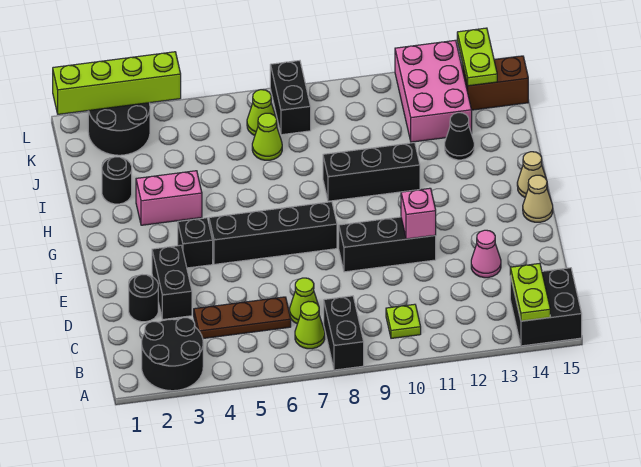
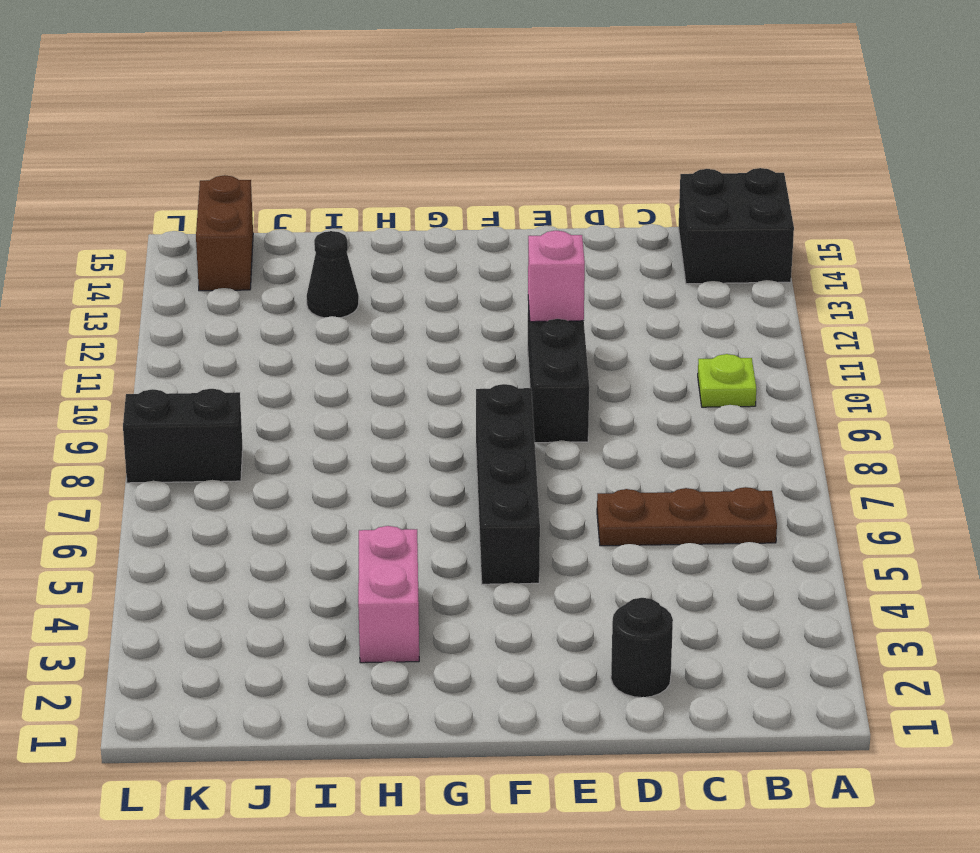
brown 1x3 plate [597,487,777,546] -> brown 1x3 plate turned to [194,297,291,339]
none -> black 2x2 round brick [142,318,203,391]
none -> black 1x2 brick [324,296,364,370]
none -> lime 1x1 cone [295,301,325,349]

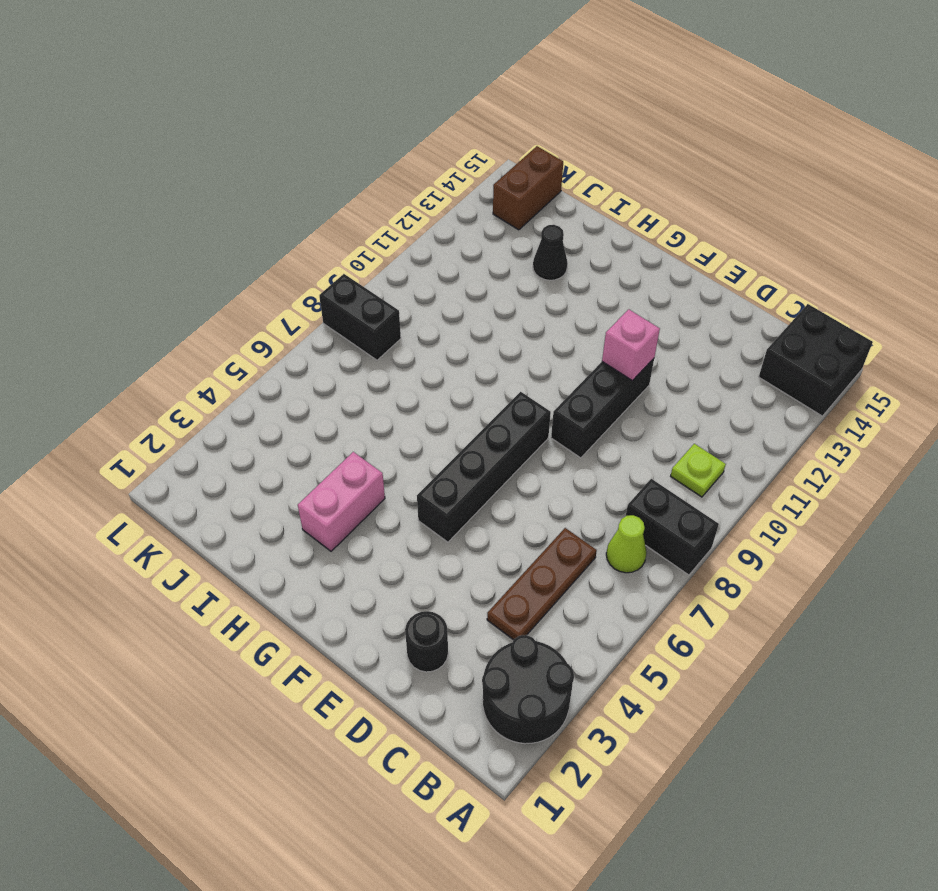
none -> lime 1x1 cone [290,278,319,324]
none -> black 1x2 brick [152,245,192,319]
none -> pink 1x1 cone [471,230,501,278]

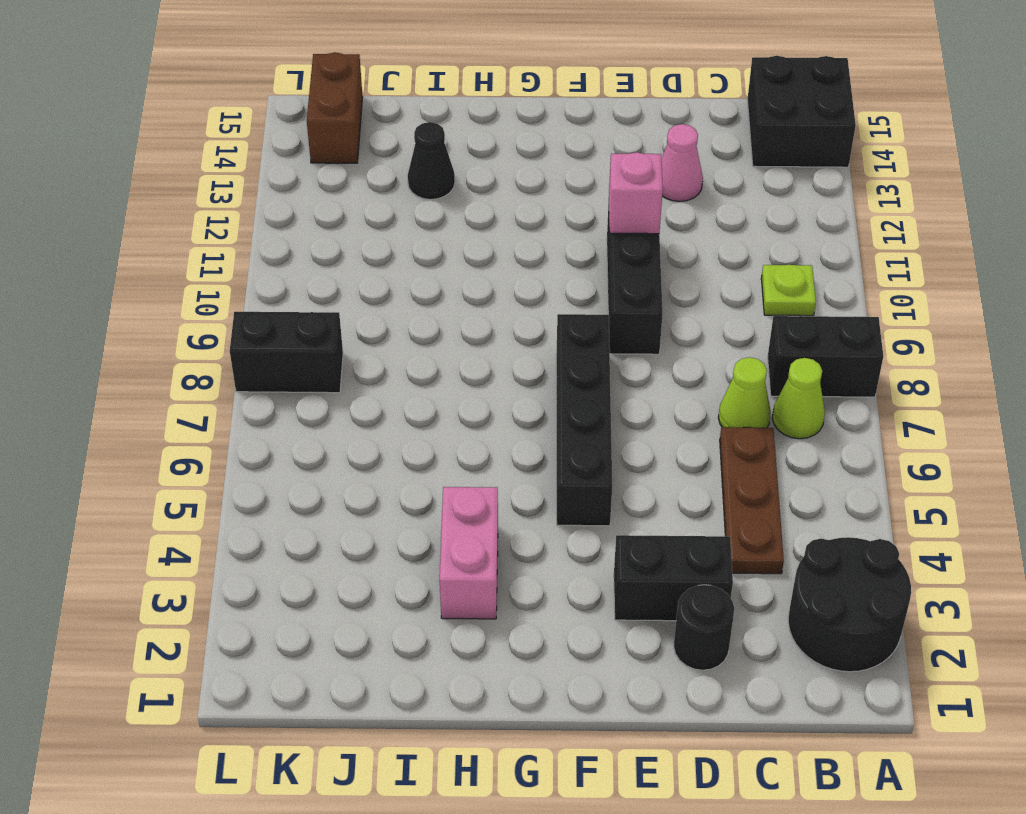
none -> black 1x1 brick [178,218,213,268]
none -> tan 1x1 cone [523,175,553,222]
none -> tan 1x1 cone [517,152,547,197]

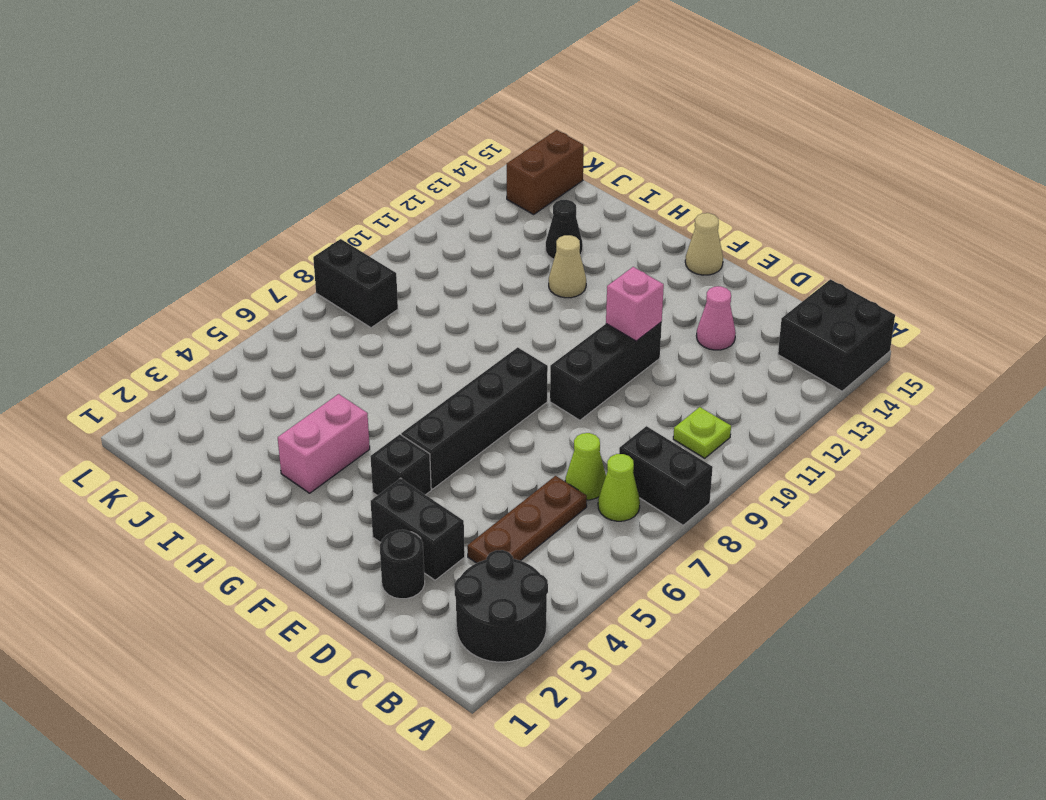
tan 1x1 cone [549,235,586,298] -> tan 1x1 cone moved to [517,152,547,197]
none -> black 1x3 brick [323,143,420,201]
none -> black 1x1 round brick [102,157,132,204]
none -> lime 1x1 cone [252,113,282,160]

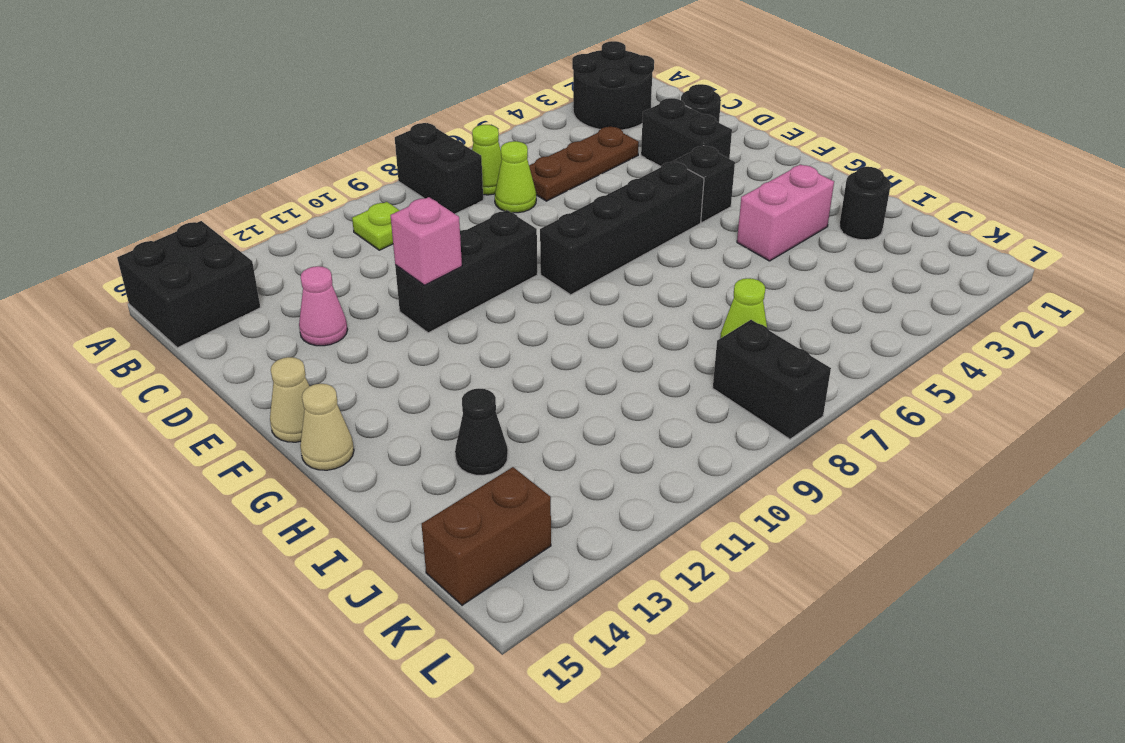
none -> black 1x3 brick [323,143,420,201]
none -> pink 2x3 brick [395,40,472,142]
none -> black 2x2 round brick [88,103,150,155]

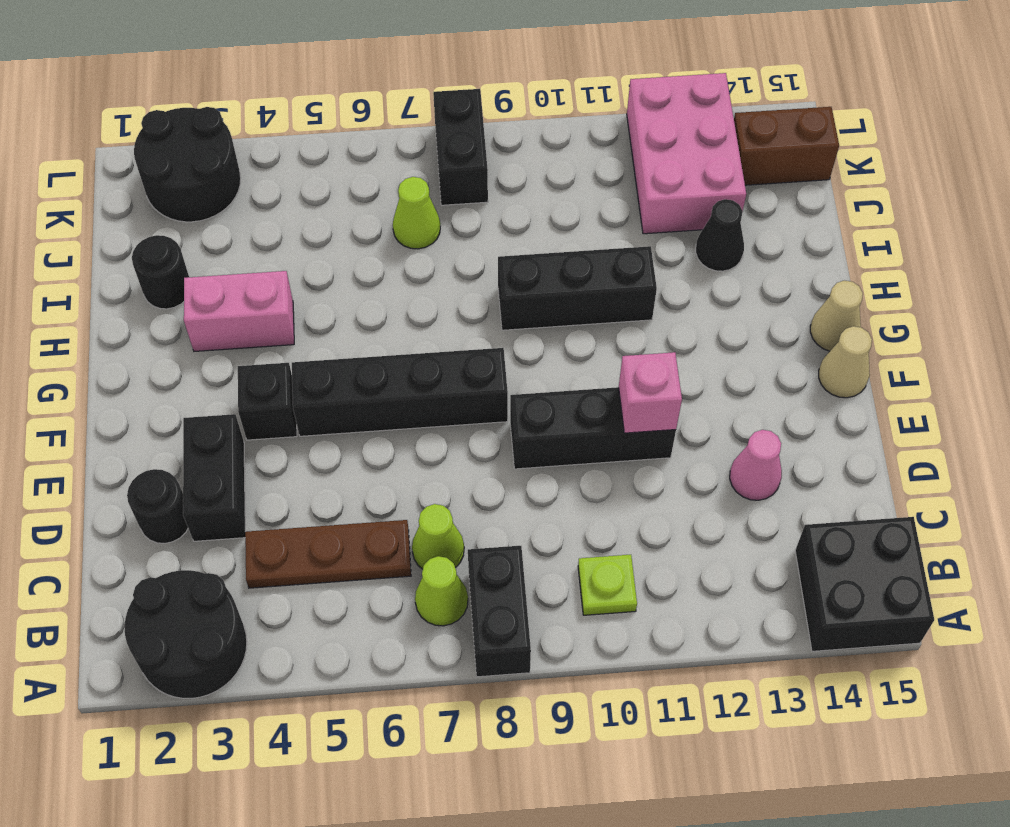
none -> lime 1x1 cone [247,90,277,135]
none -> lime 1x2 plate [510,263,550,321]
none -> lime 1x2 plate [457,28,497,86]

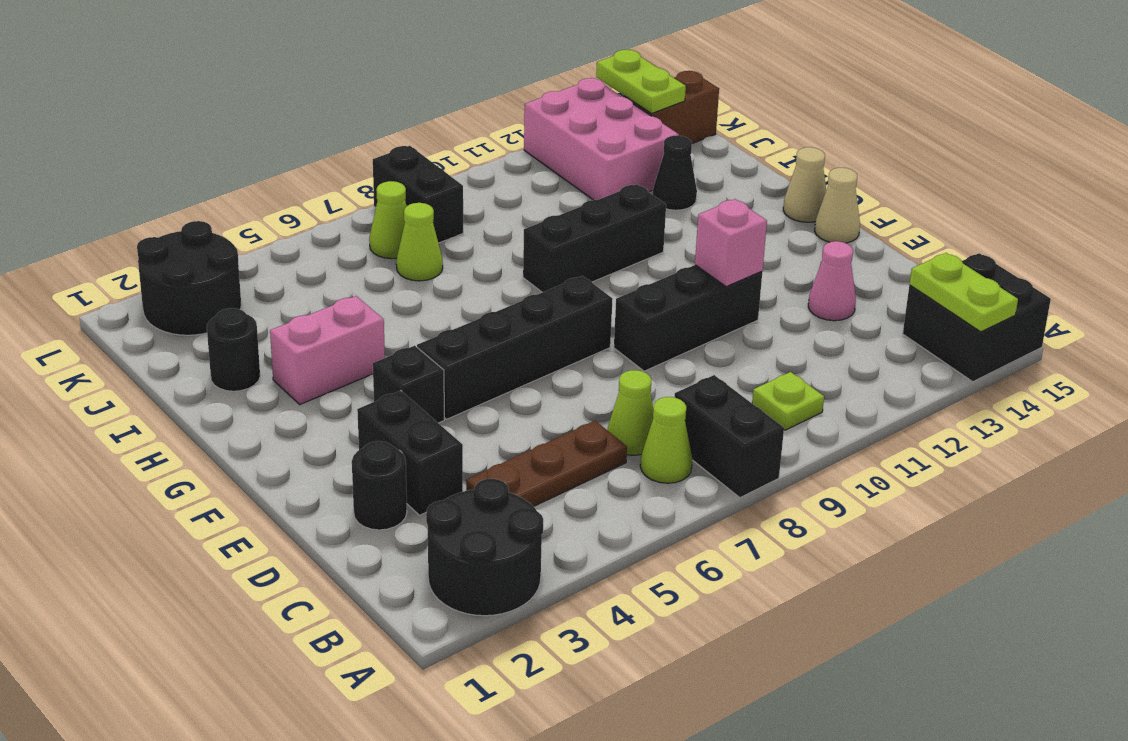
none -> lime 1x4 brick [53,52,181,114]

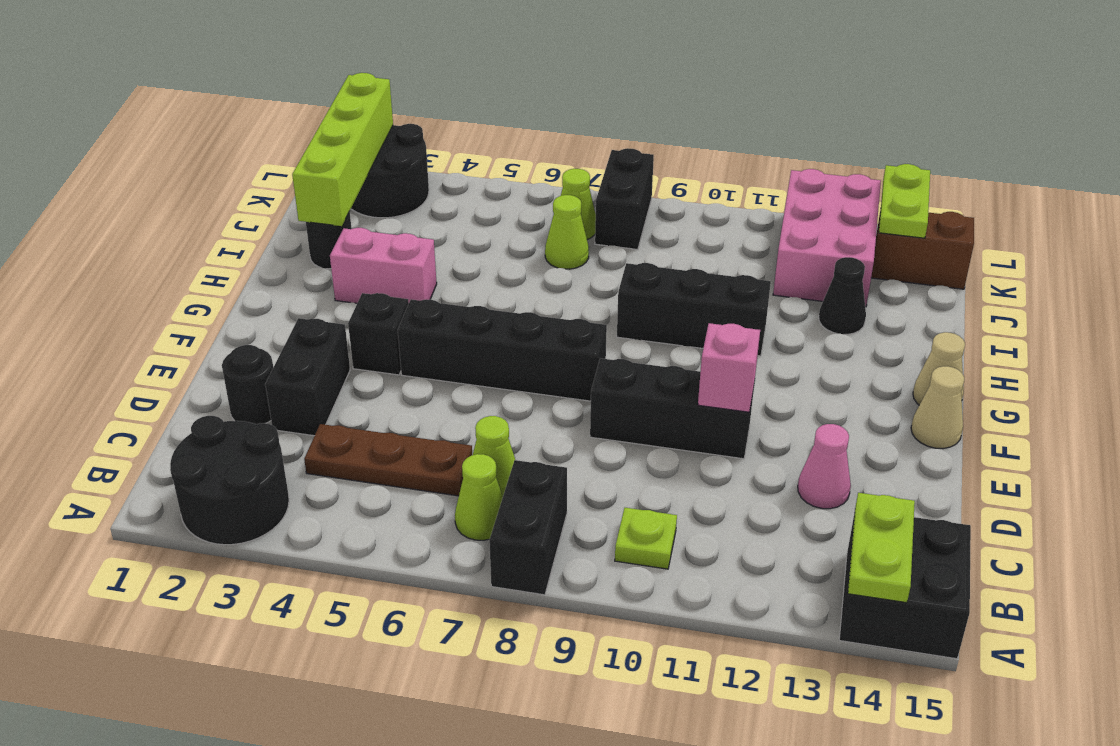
lime 1x4 brick [292,73,393,226] -> lime 1x4 brick turned to [53,52,181,114]

